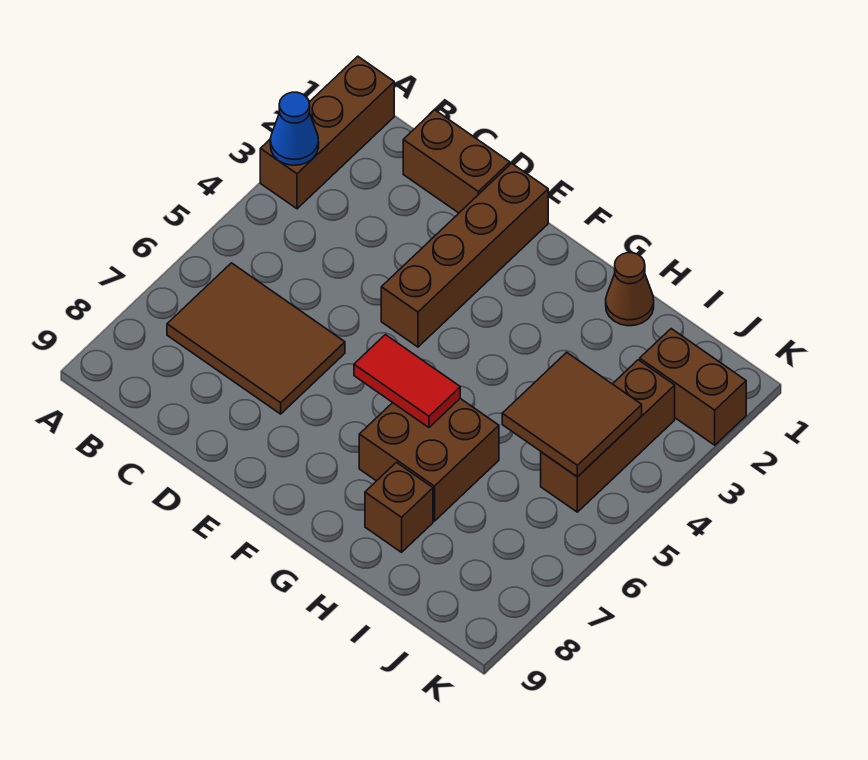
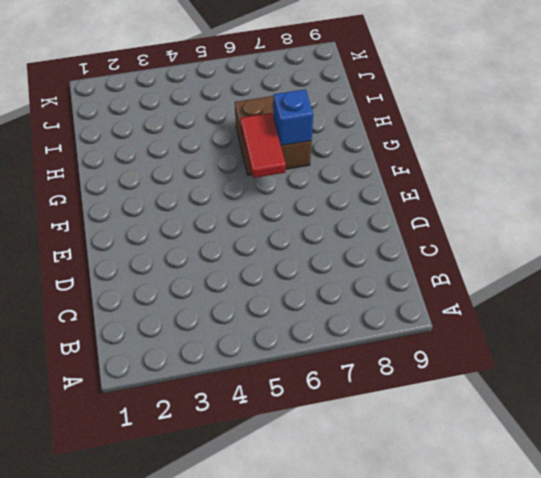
blue 1x1 brick [273,89,313,145] -> none
none -> brown 1x3 brick [260,56,394,209]
none -> brown 2x3 tile [167,263,345,414]
none -> brown 1x2 brick [403,110,510,213]

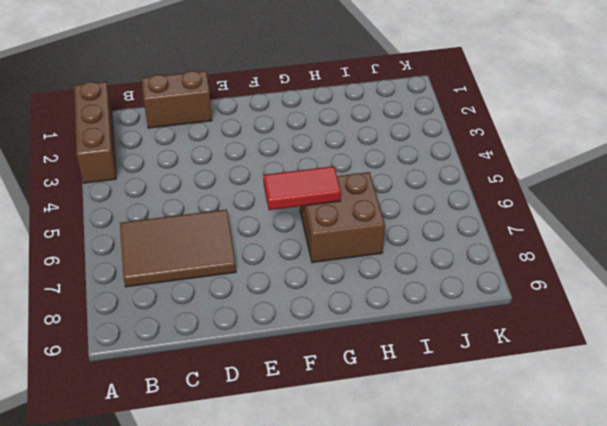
none -> brown 1x4 brick [381,163,548,347]
none -> brown 1x1 cone [606,253,654,326]
none -> brown 1x1 brick [365,462,433,552]

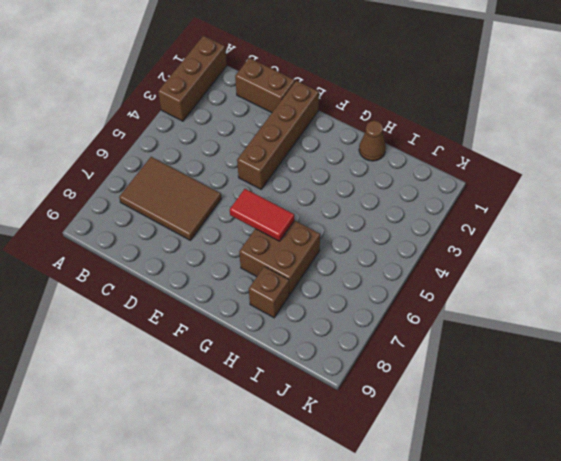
none -> brown 1x2 brick [640,329,746,445]
none -> brown 1x3 brick [541,360,675,512]
none -> blue 1x1 cone [270,92,319,165]

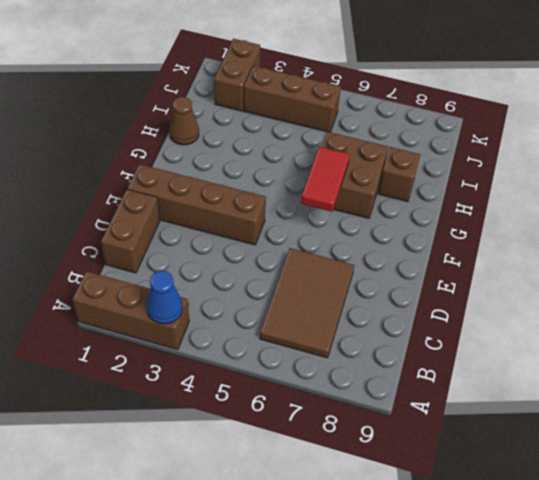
none -> brown 2x2 tile [502,352,642,477]

